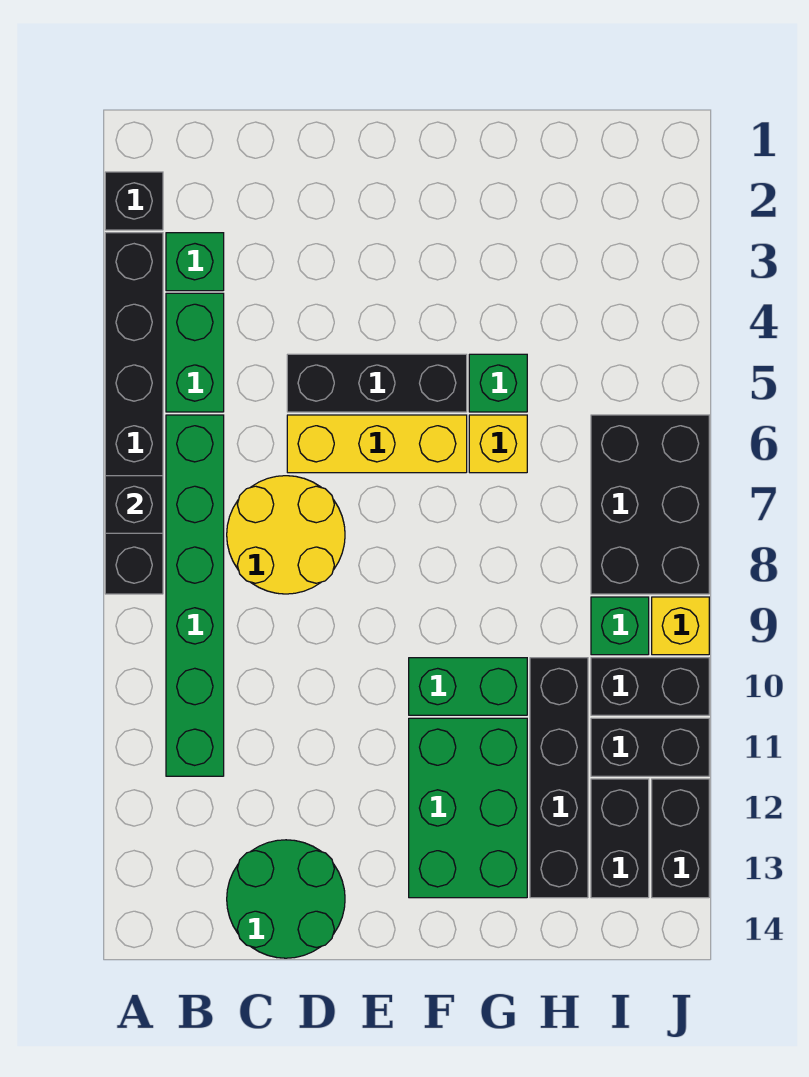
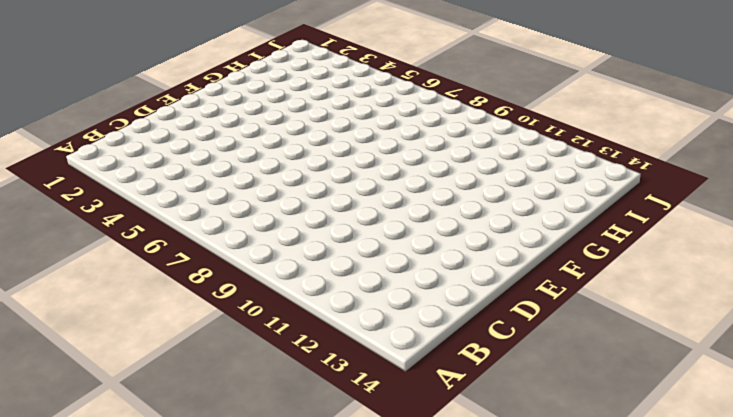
none -> black 1x1 brick [105,172,163,230]
none -> black 1x6 brick [105,233,163,594]
none -> green 1x1 brick [166,233,224,291]

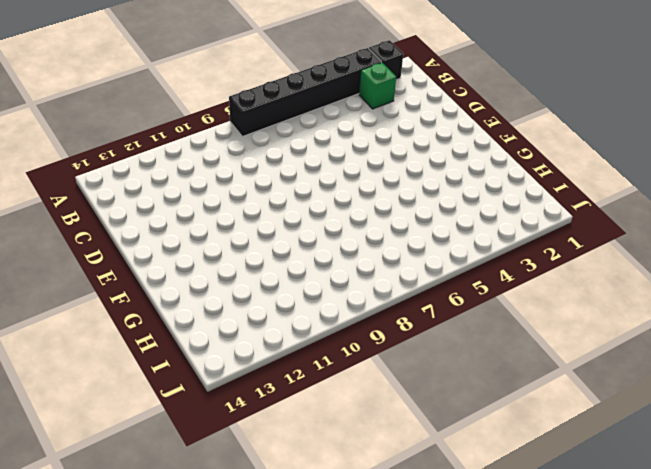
none -> green 1x2 brick [166,293,224,412]
none -> green 1x6 brick [166,415,224,776]
none -> yellow 2x2 round brick [227,476,345,594]

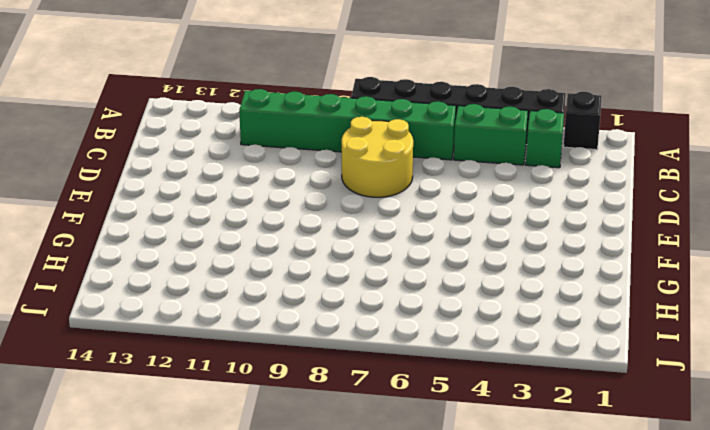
none -> green 2x2 round brick [227,840,345,958]
none -> black 1x3 brick [287,354,467,412]
none -> yellow 1x3 brick [287,415,467,473]

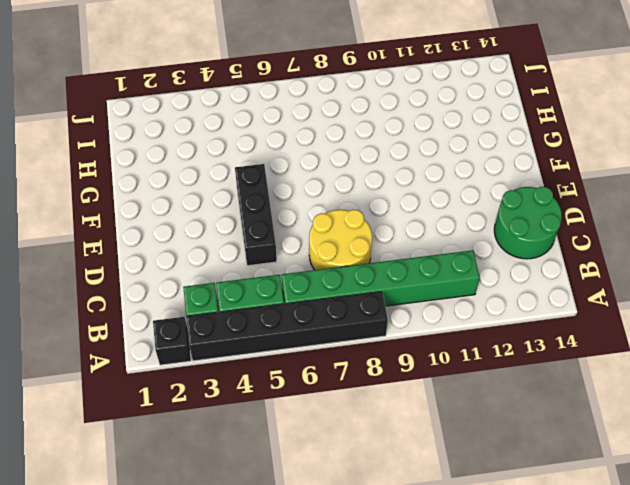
none -> yellow 1x3 brick [287,415,467,473]
none -> green 1x2 brick [409,658,527,715]
none -> green 2x3 brick [409,718,527,898]

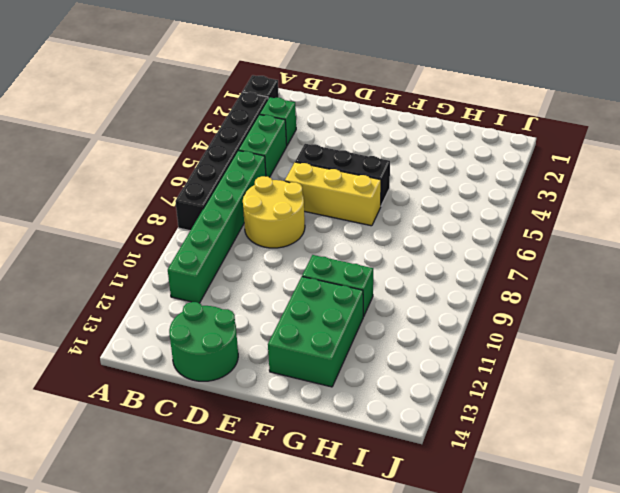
none -> green 1x1 brick [469,354,527,412]
none -> yellow 1x1 brick [469,415,527,473]
none -> black 1x4 brick [530,658,588,898]

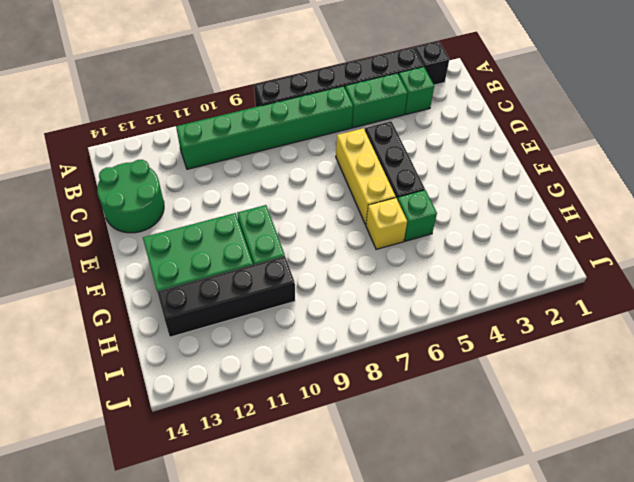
none -> yellow 2x2 round brick [227,476,345,594]
none -> black 2x3 brick [591,415,709,594]
none -> green 1x1 brick [591,597,649,655]

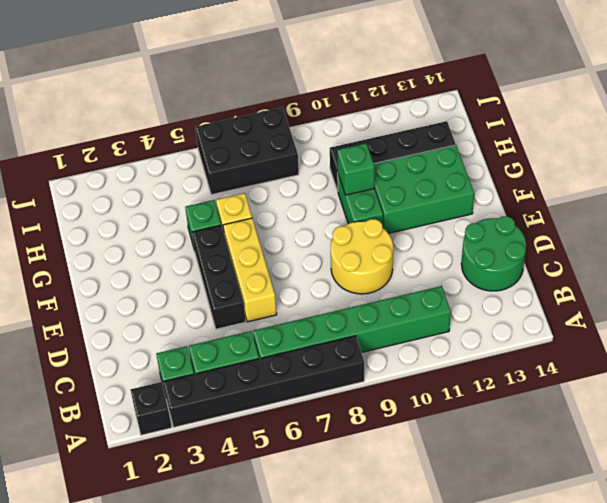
yellow 2x2 round brick [331,219,393,294] -> yellow 2x2 round brick moved to [227,476,345,594]
green 1x1 brick [337,143,375,195] -> green 1x1 brick moved to [591,597,649,655]
none -> black 1x2 brick [591,658,709,715]
none -> black 1x2 brick [591,718,709,776]
none -> black 1x2 brick [591,779,649,898]

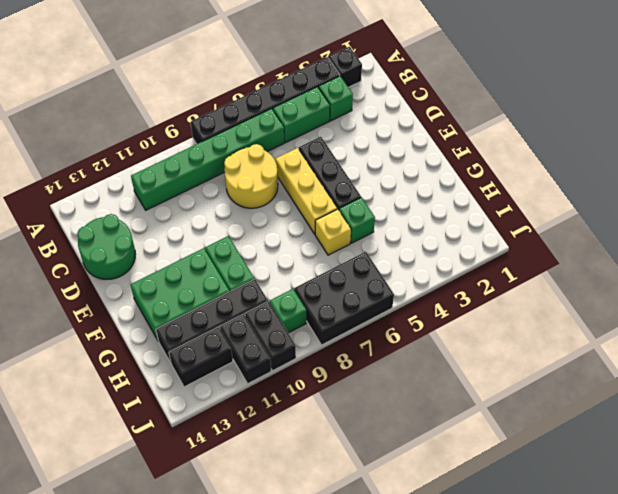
none -> yellow 1x1 brick [652,597,709,655]
none -> black 1x2 brick [652,779,709,898]
none -> black 1x1 brick [105,476,163,533]

